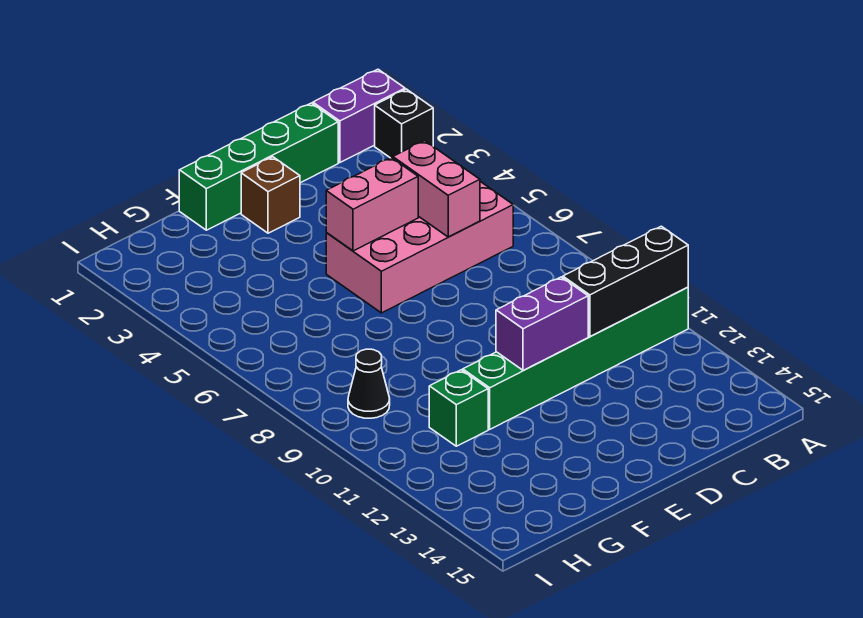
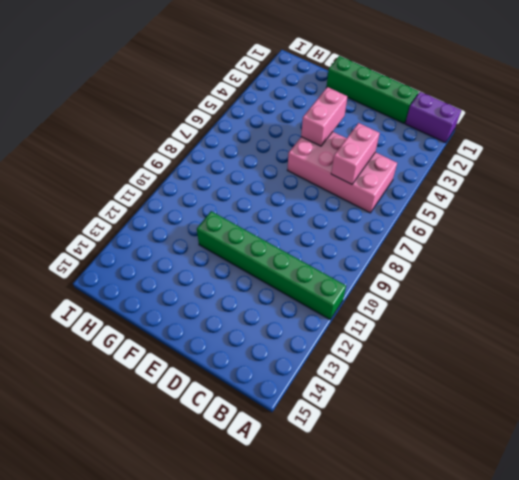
pink 1x2 brick [301,87,347,146] -> pink 1x2 brick turned to [326,158,418,251]
none -> black 1x1 brick [375,89,433,158]
none -> brown 1x1 brick [241,157,300,233]
none -> green 1x1 brick [429,370,488,446]

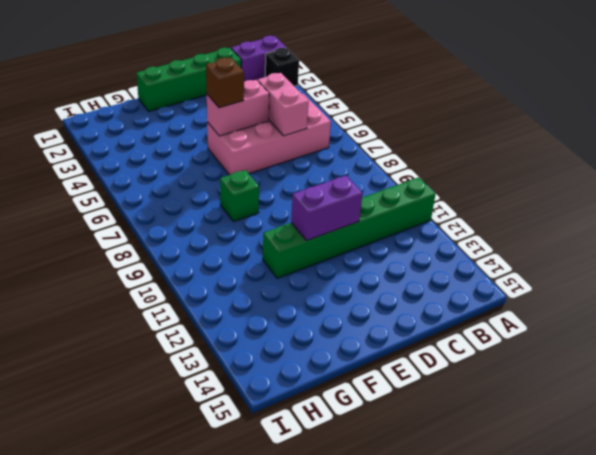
brown 1x1 brick [206,58,244,108] -> brown 1x1 brick moved to [241,157,300,233]
green 1x1 brick [220,170,259,222] -> green 1x1 brick moved to [429,370,488,446]
none -> black 1x1 cone [348,349,390,418]
none -> black 1x3 brick [563,226,688,337]

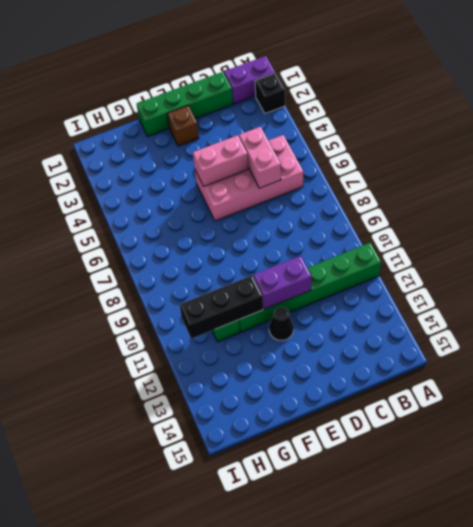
black 1x1 cone [269,307,294,341] -> black 1x1 cone moved to [348,349,390,418]
black 1x3 brick [179,275,263,339] -> black 1x3 brick moved to [563,226,688,337]

